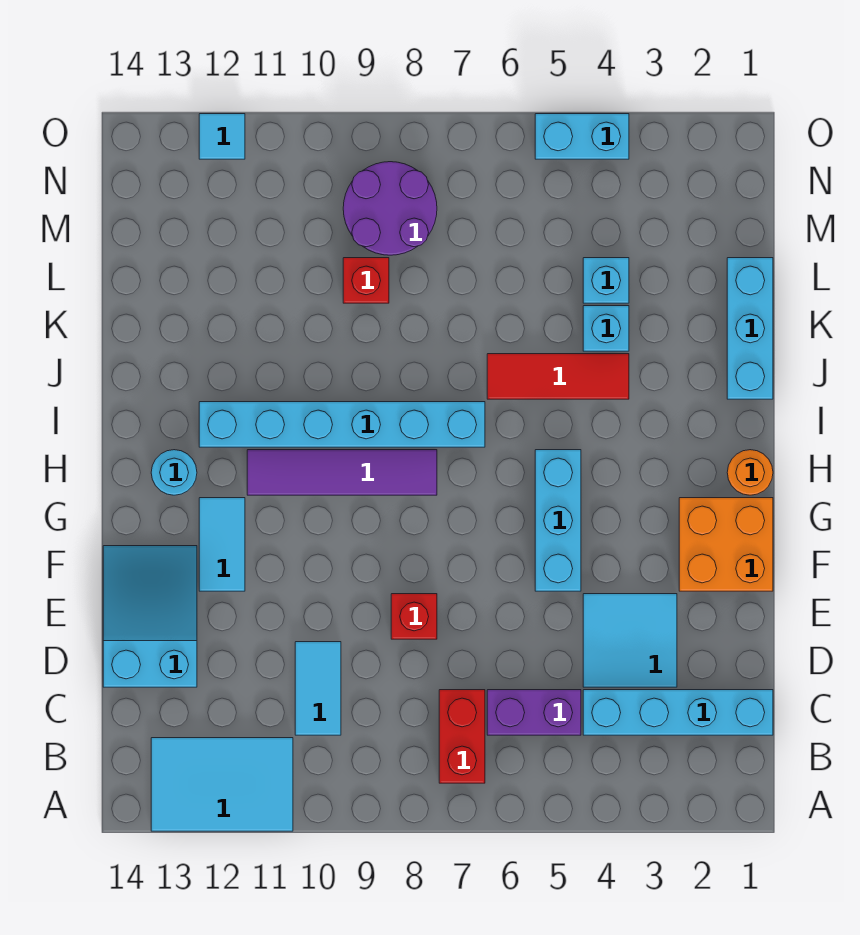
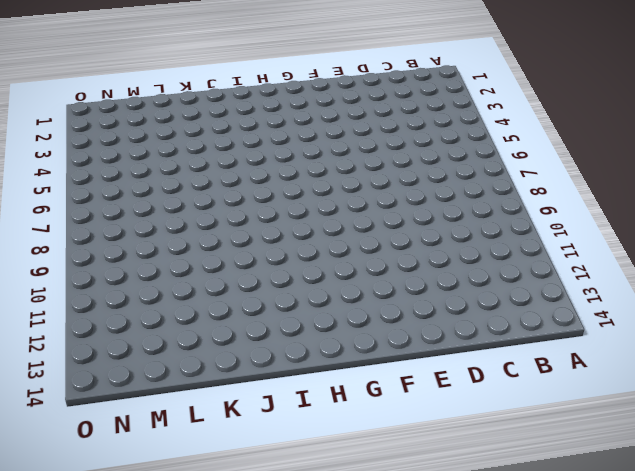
none -> cyan 2x3 tile [151,738,293,831]
none -> red 1x2 brick [439,690,485,783]
none -> cyan 1x4 brick [583,690,773,735]

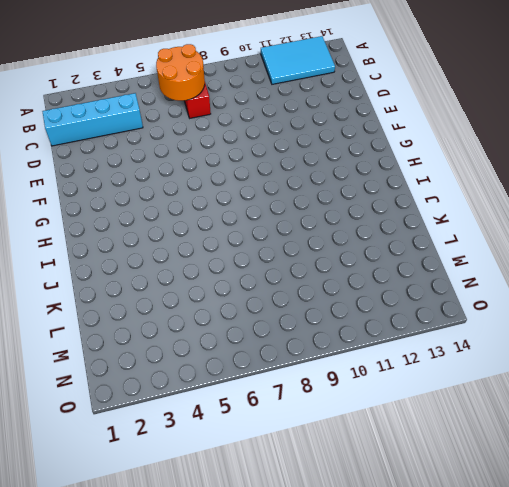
orange 2x2 round brick [156,44,205,101] -> none
none -> purple 1x2 brick [487,690,581,735]
none -> cyan 1x2 tile [295,642,341,735]
none -> cyan 2x2 tile [583,594,677,687]

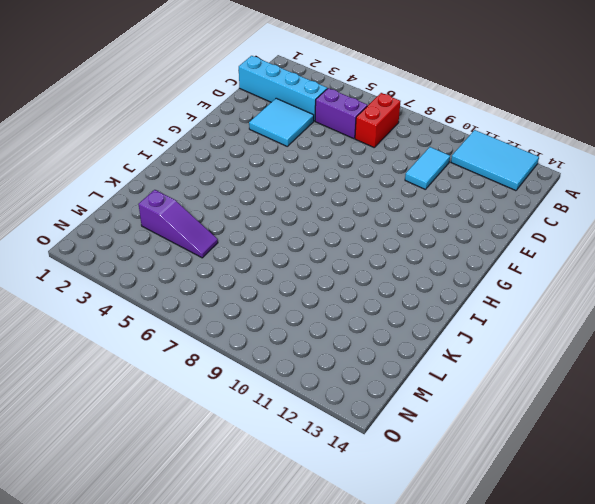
purple 1x3 slope [138,190,218,258] -> cyan 1x1 brick [583,258,629,303]
none -> cyan 2x3 slope [103,546,197,687]
none -> red 1x1 brick [391,594,437,639]
none -> orange 2x2 brick [679,498,773,591]

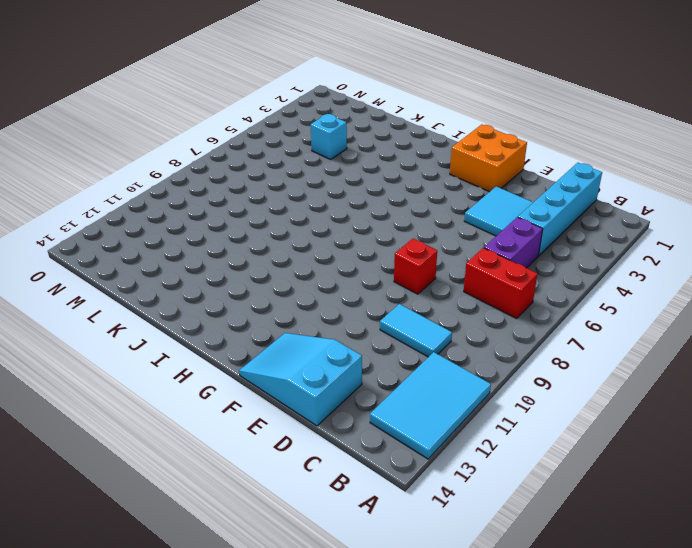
none -> cyan 1x3 brick [535,450,581,591]
none -> cyan 1x2 tile [199,498,245,591]
none -> orange 1x1 round brick [727,450,773,495]

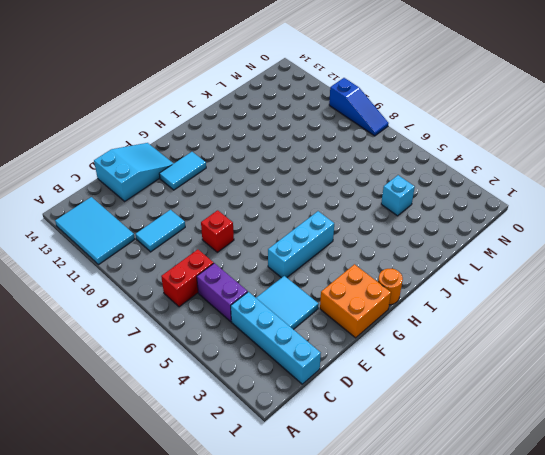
blue 1x3 slope [329,78,389,136] -> none
none -> purple 1x4 tile [247,450,437,495]
none -> cyan 1x1 round brick [151,450,197,495]
none -> cyan 1x6 brick [199,402,485,447]

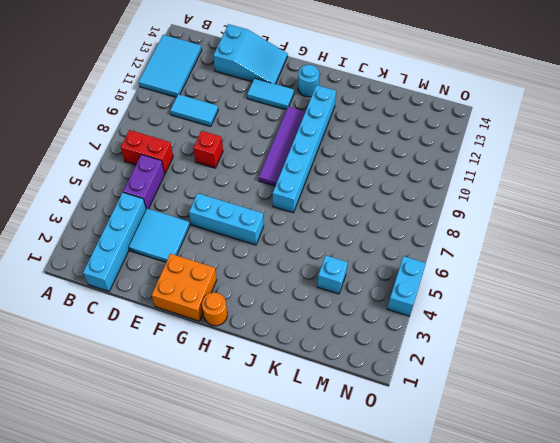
none -> cyan 1x3 brick [727,258,773,399]
none -> red 1x3 tile [487,354,629,399]
none -> cyan 1x1 brick [583,306,629,351]

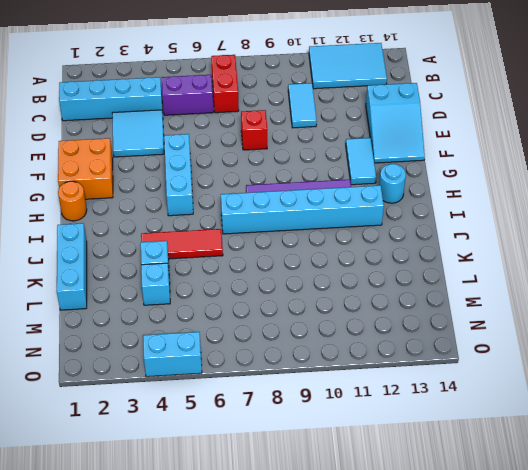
none -> red 1x1 brick [343,258,389,303]
none -> purple 2x2 round brick [343,162,437,255]
none -> cyan 1x1 tile [199,114,245,159]

